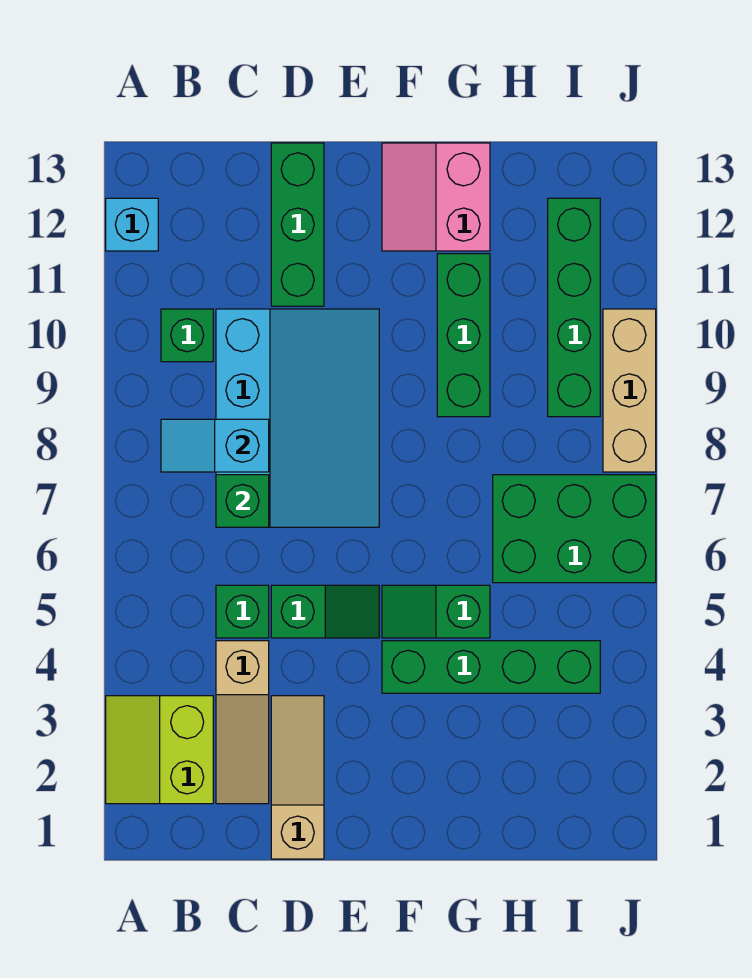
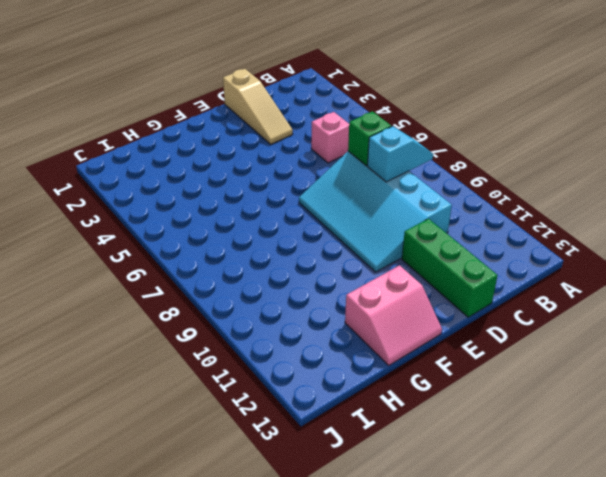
pink 1x1 brick [311,112,349,163] -> green 1x1 brick [216,585,269,638]
pink 2x2 slope [345,265,442,365] -> pink 2x2 slope turned to [382,143,490,251]
none -> lime 2x2 slope [106,696,213,804]
none -> cyan 1x1 brick [106,198,158,251]
none -> green 1x1 brick [161,309,213,362]

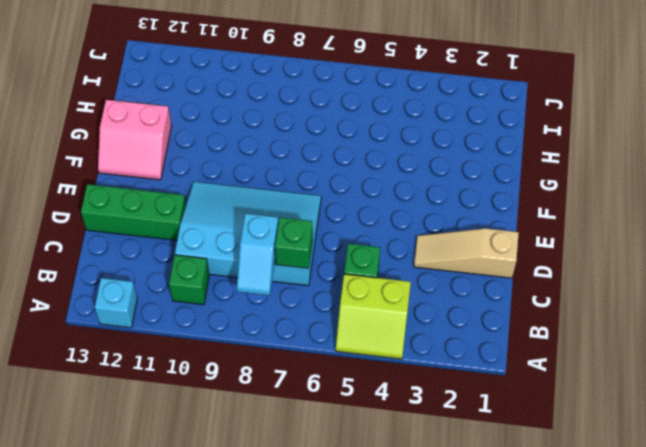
lime 2x2 slope [336,274,411,359] -> lime 2x2 slope moved to [106,696,213,804]
none -> tan 1x3 slope [216,641,269,804]
none -> green 1x2 slope [271,585,379,638]
none -> green 1x4 brick [382,641,600,693]

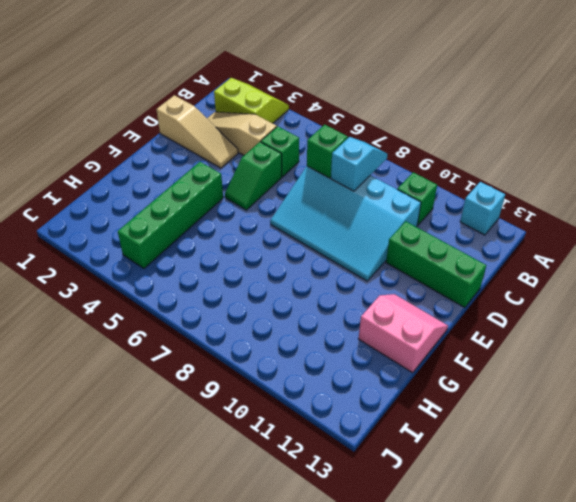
none -> green 1x2 slope [382,585,490,638]
none -> green 1x3 brick [437,254,490,417]
none -> green 2x3 brick [493,475,656,583]

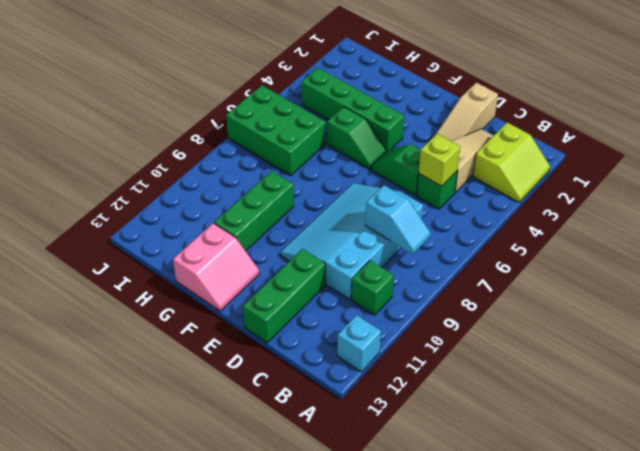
lime 1x1 brick [419,134,460,186] -> none
none -> green 1x4 brick [548,198,600,417]
none -> tan 1x3 brick [603,309,656,472]
none -> green 1x1 brick [216,475,269,527]

